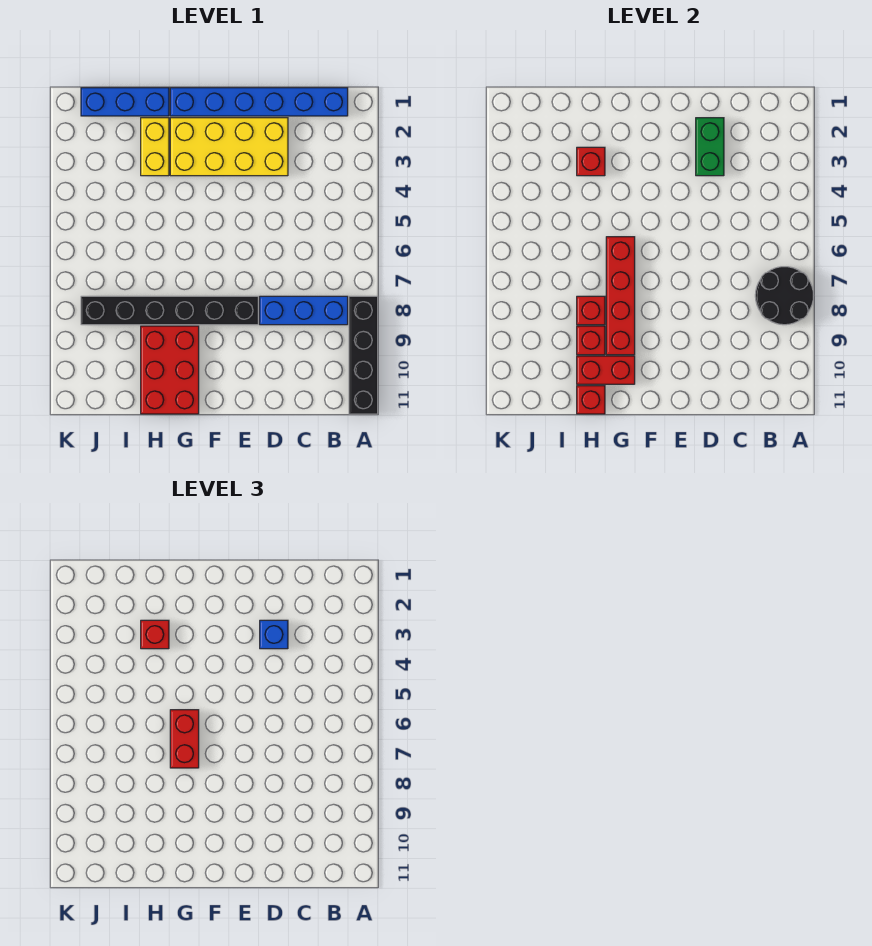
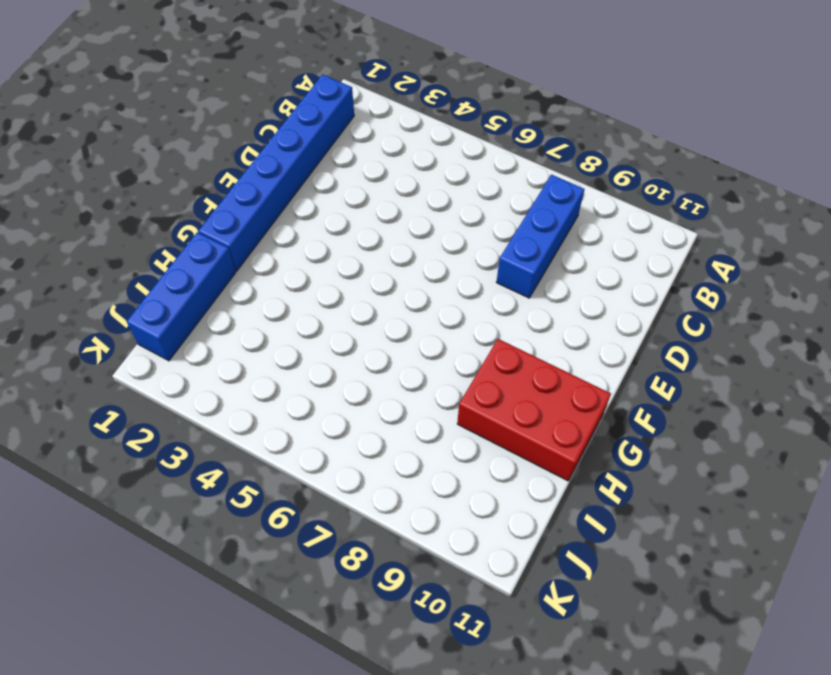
none -> black 1x4 brick [349,296,378,414]
none -> yellow 2x4 brick [170,118,288,176]
none -> black 1x6 brick [81,296,258,325]

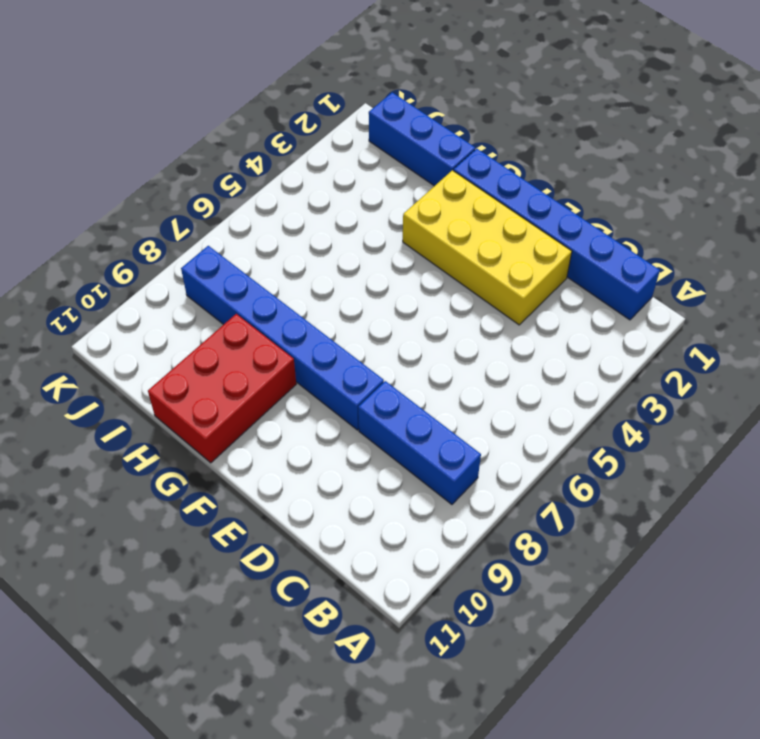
blue 1x6 brick [181,246,384,430] -> black 1x6 brick [81,296,258,325]
none -> black 1x4 brick [349,296,378,414]
none -> yellow 1x2 brick [141,118,169,176]
none -> black 2x2 round brick [755,267,814,325]

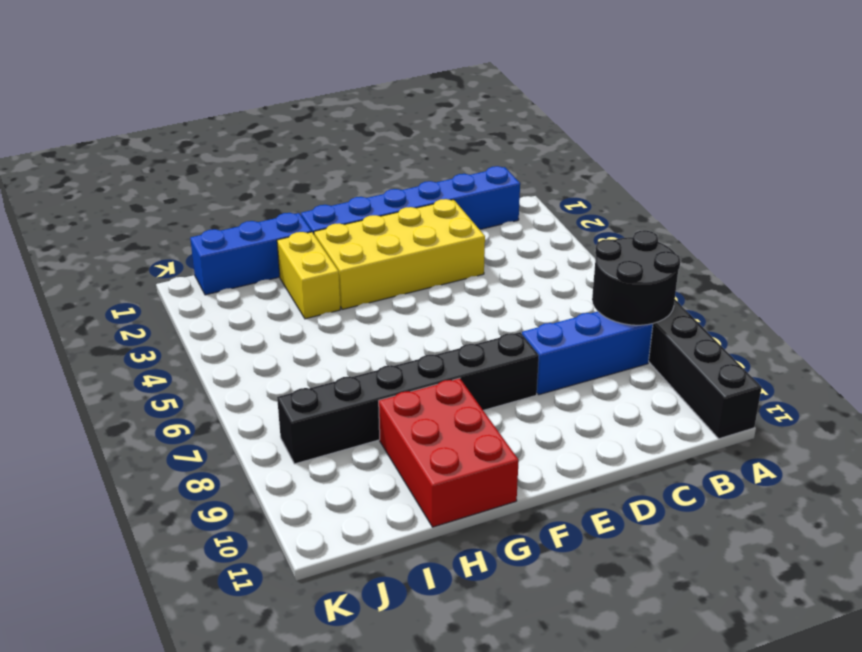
none -> green 1x2 brick [696,118,724,176]
none -> red 1x4 brick [606,237,635,355]
none -> red 1x2 brick [577,356,635,384]

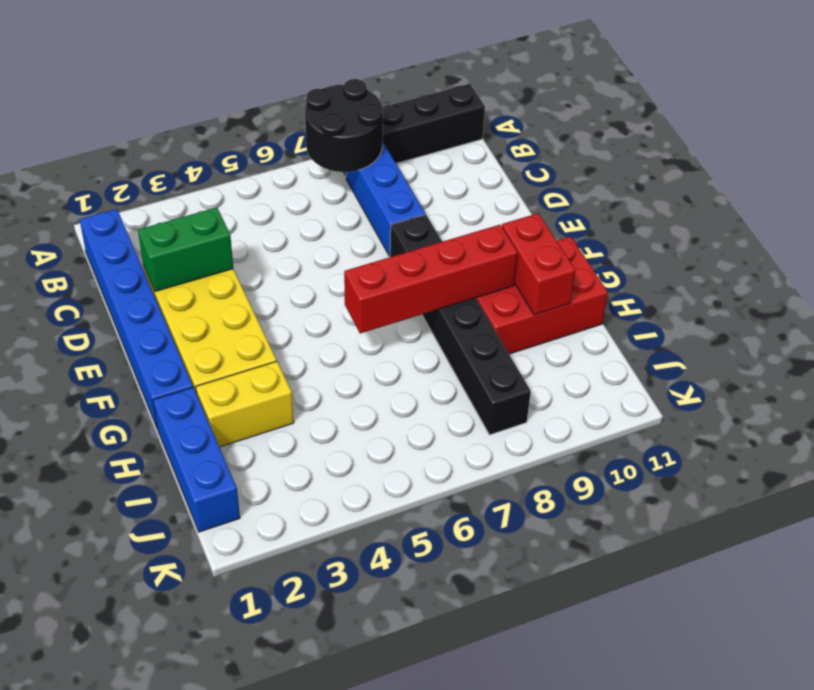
none -> red 1x1 brick [577,147,605,176]
none -> red 1x1 brick [577,296,605,325]
none -> red 1x1 brick [577,326,605,355]

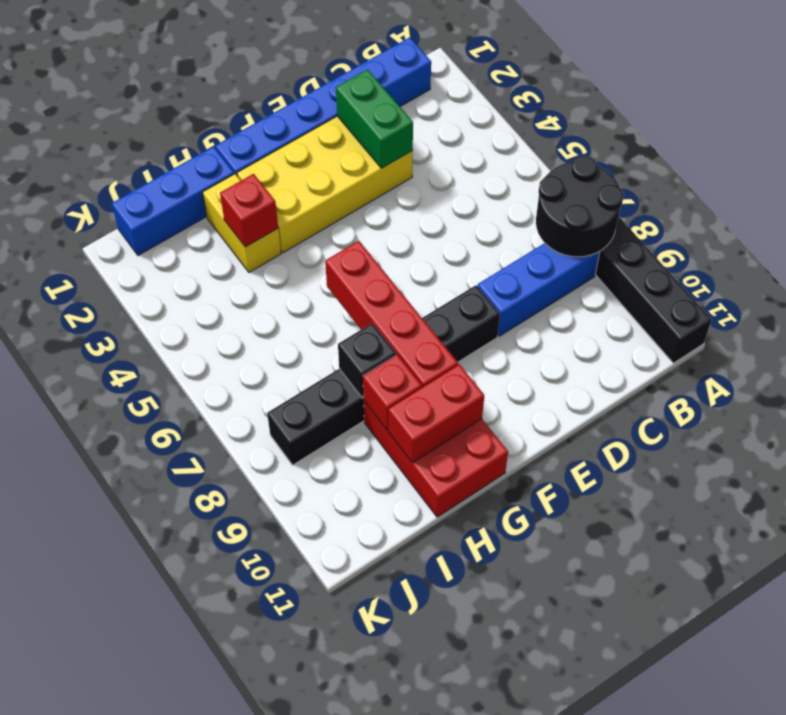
black 1x1 brick [338,323,396,398] -> red 1x1 brick [577,296,605,325]
none -> red 1x1 brick [577,386,605,414]
none -> blue 1x1 brick [260,620,288,649]
none -> red 1x2 brick [170,710,199,768]

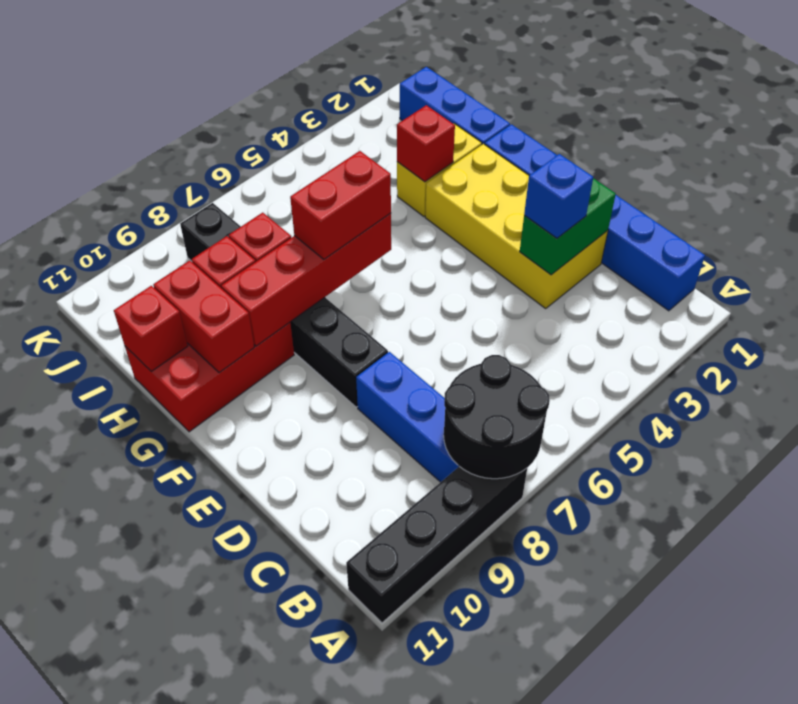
none -> red 1x1 brick [141,620,169,649]

